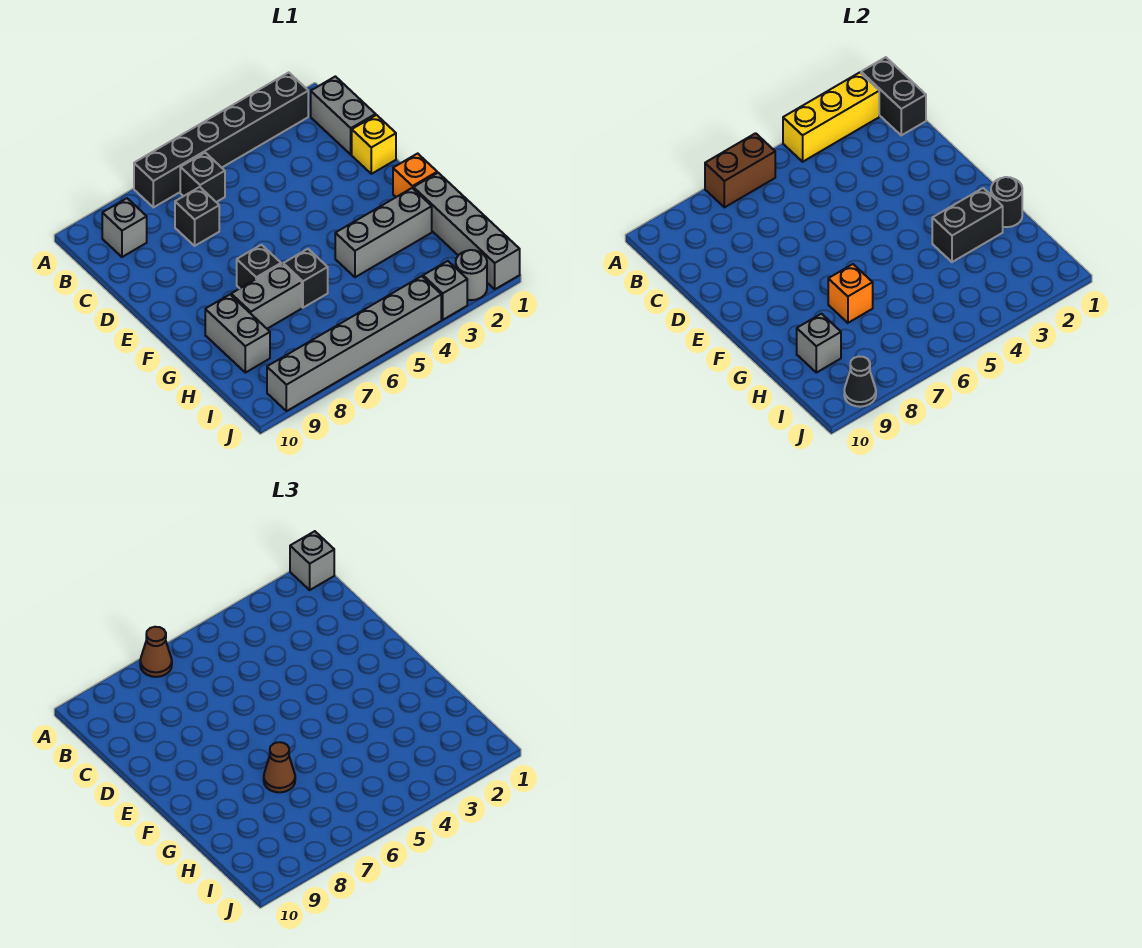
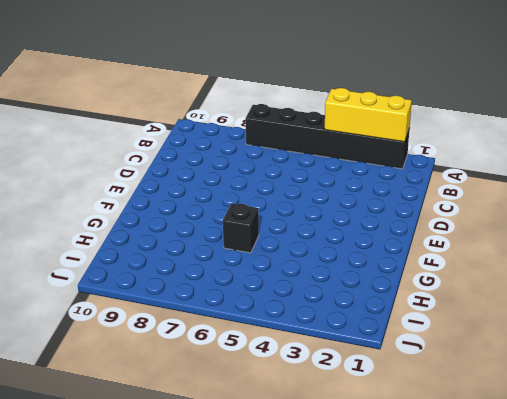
none -> grey 1x2 brick [311,76,376,155]
none -> black 1x1 brick [180,153,225,202]
none -> grey 1x1 brick [102,198,147,257]

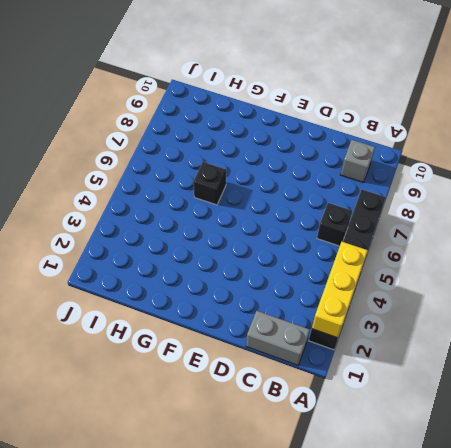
none -> black 1x1 brick [175,187,219,246]
none -> yellow 1x1 brick [352,115,396,174]
none -> orange 1x1 brick [393,153,437,197]

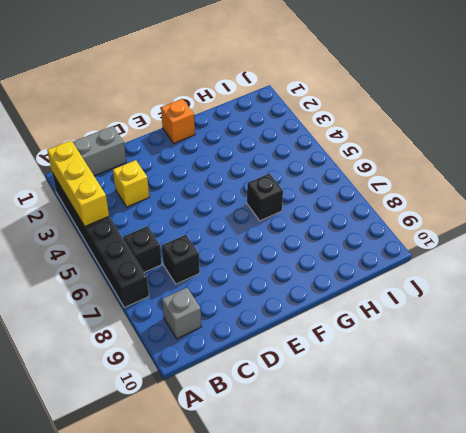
yellow 1x1 brick [113,160,149,207] -> yellow 1x1 brick moved to [352,115,396,174]
none -> black 1x1 brick [237,245,281,288]
none -> grey 1x4 brick [413,173,520,289]
none -> grey 1x3 brick [335,188,432,277]

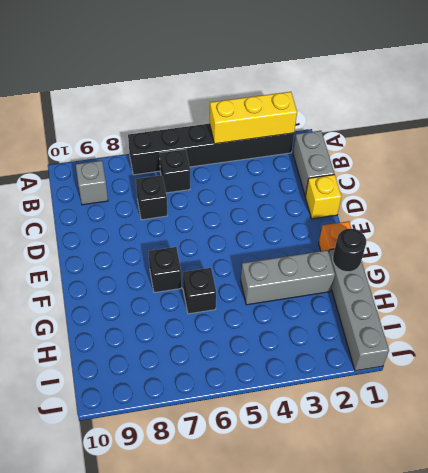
none -> grey 1x2 brick [231,264,302,329]
none -> grey 1x2 brick [205,295,270,373]
none -> grey 1x1 round brick [456,250,487,300]

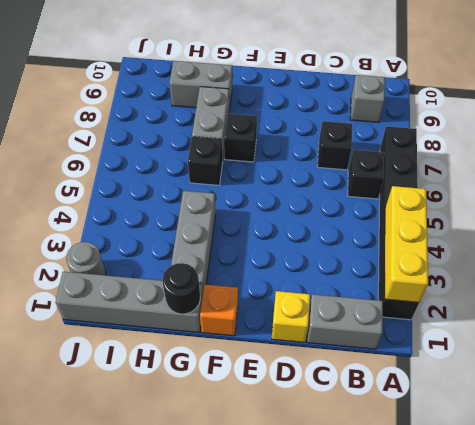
none -> grey 1x1 brick [423,261,467,320]
none -> grey 1x6 brick [267,276,441,411]
none -> black 1x2 brick [861,57,926,135]

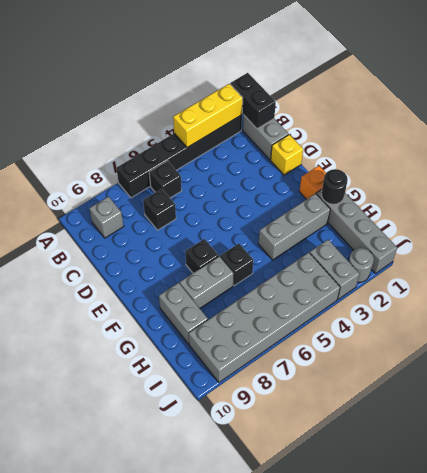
grey 1x2 brick [310,240,359,299] -> grey 1x1 brick [423,261,467,320]
grey 2x6 brick [189,253,340,382] -> grey 1x6 brick [267,276,441,411]
none -> brown 1x2 brick [705,133,775,207]
none -> black 1x2 brick [932,188,1003,262]
none -> orange 1x1 brick [828,264,873,323]

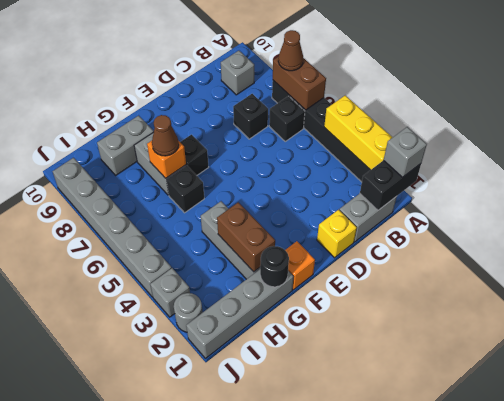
brown 1x2 brick [217,202,275,272] -> black 1x2 brick [932,188,1003,262]
none -> grey 1x1 brick [797,314,841,373]
none -> black 1x1 cone [844,356,876,407]

